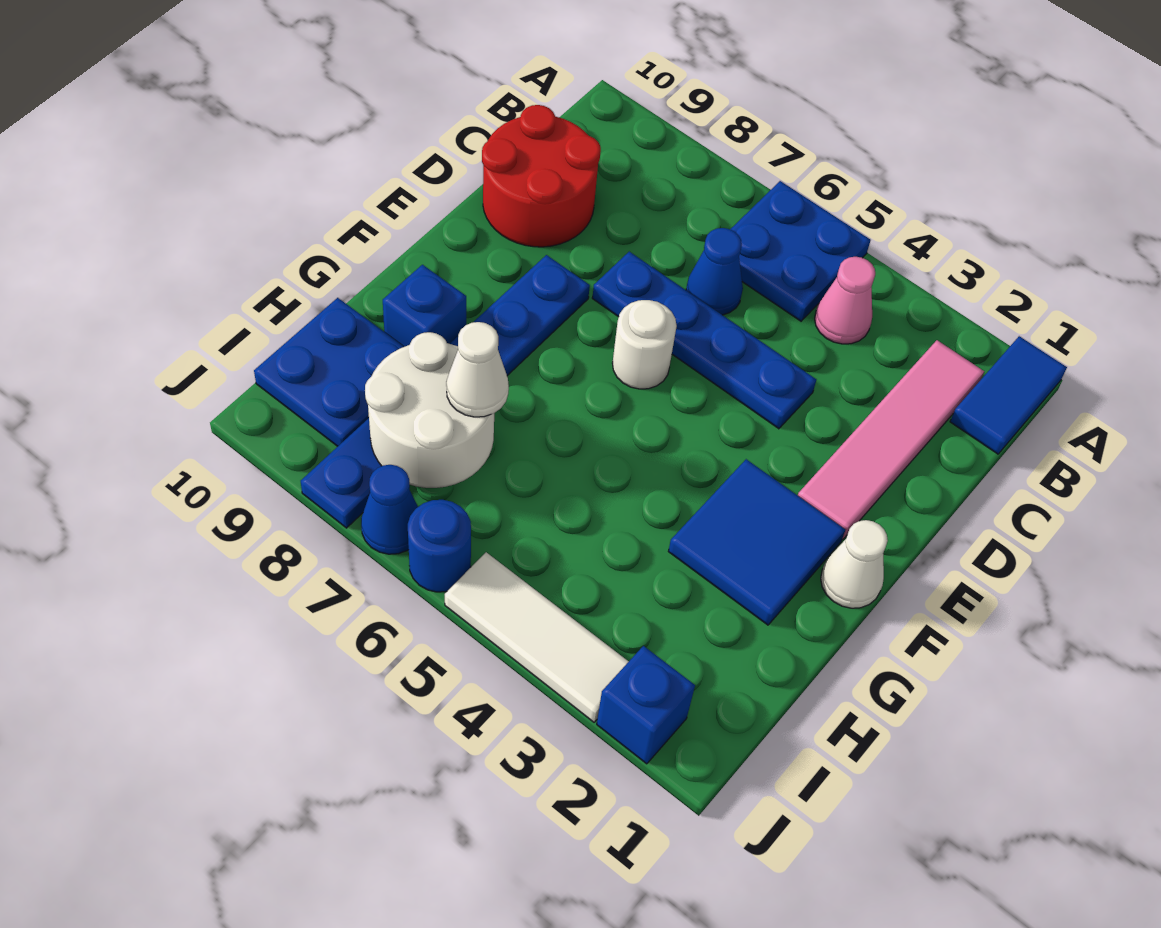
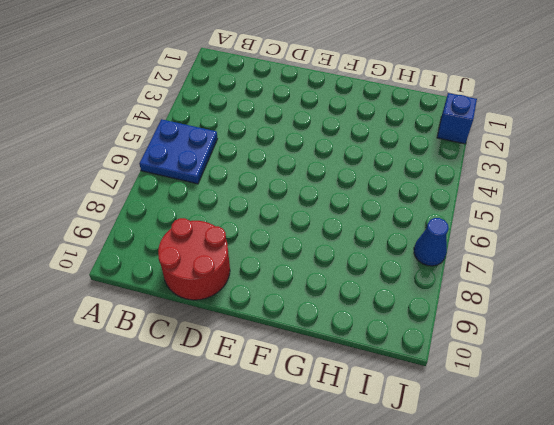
none -> blue 1x2 tile [950,336,1067,454]
none -> pink 1x4 tile [798,340,984,539]
none -> pink 1x1 cone [815,257,875,344]

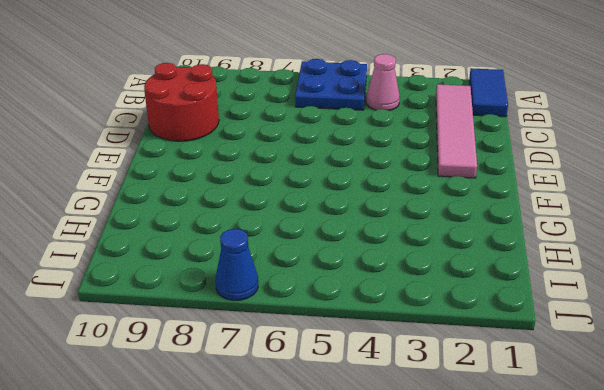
none -> blue 1x1 cone [686,228,743,315]
none -> blue 1x4 plate [592,252,816,429]
none -> white 1x1 round brick [612,300,677,389]

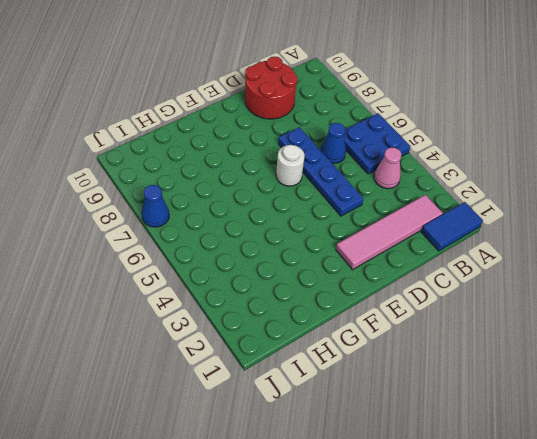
none -> blue 1x6 plate [301,255,590,528]
none -> white 1x1 cone [821,520,888,608]
none -> blue 2x2 tile [668,459,845,625]

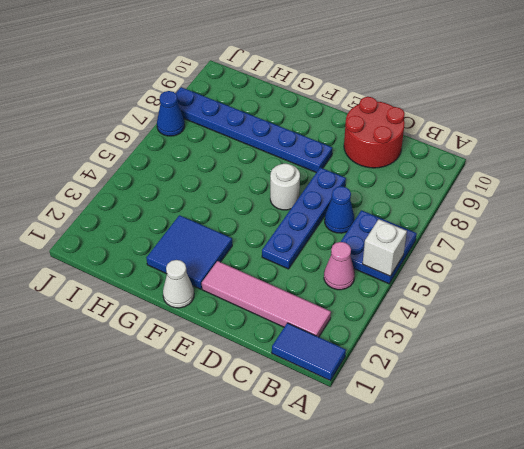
white 1x1 brick [363,219,407,276] -> none
none -> blue 1x1 brick [383,265,466,347]
none -> blue 2x2 plate [254,298,404,446]
none -> blue 1x1 brick [597,646,695,764]

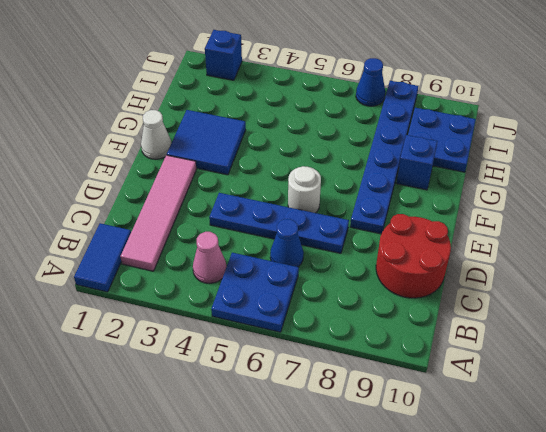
none -> white 1x3 tile [445,552,629,722]
none -> blue 1x1 round brick [408,500,471,592]
none -> white 2x2 round brick [365,332,494,488]

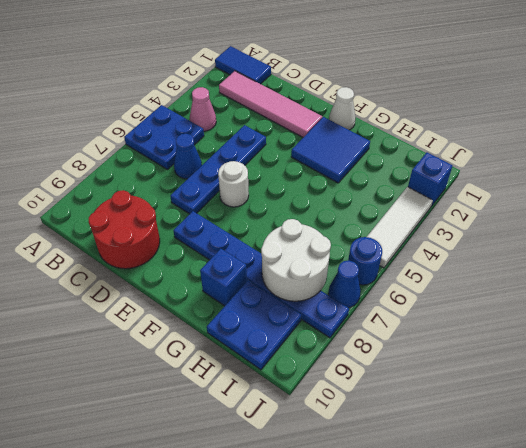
none -> white 1x1 cone [446,322,509,417]

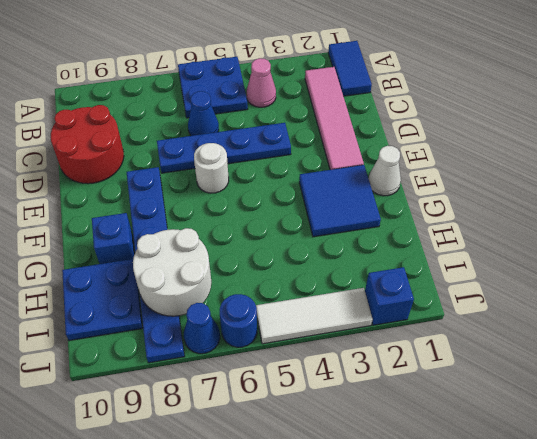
none -> white 1x1 cone [446,322,509,417]

